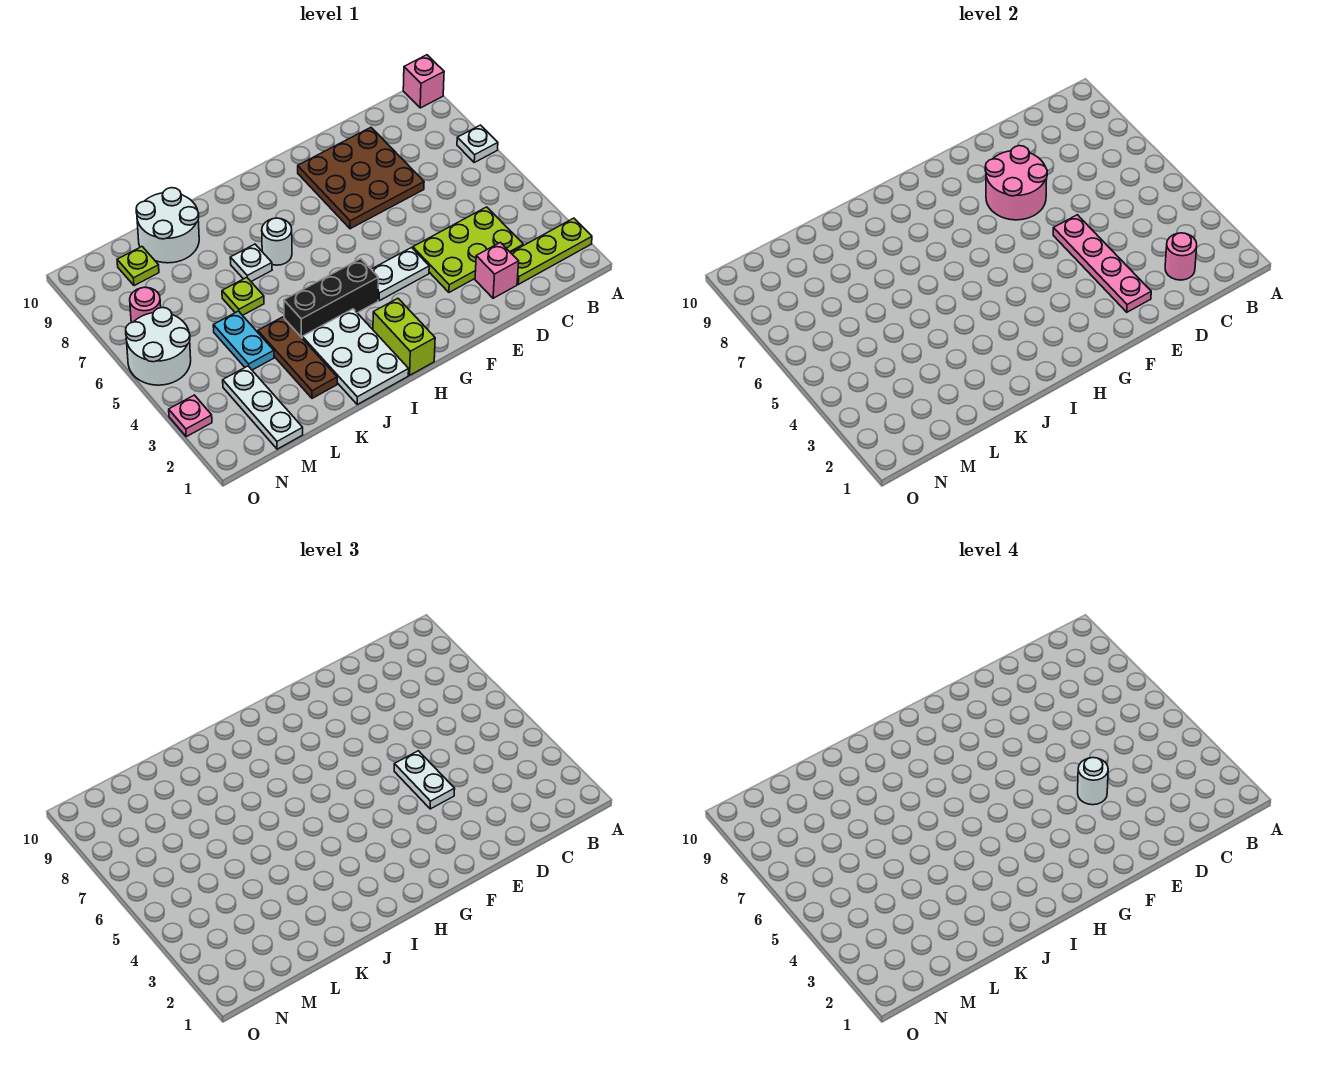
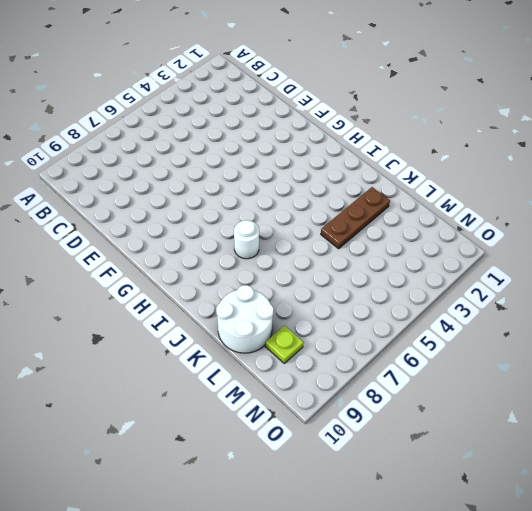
none -> lime 1x3 plate [511,218,592,284]
none -> white 1x1 plate [457,125,498,162]
none -> pink 1x1 brick [403,55,444,108]

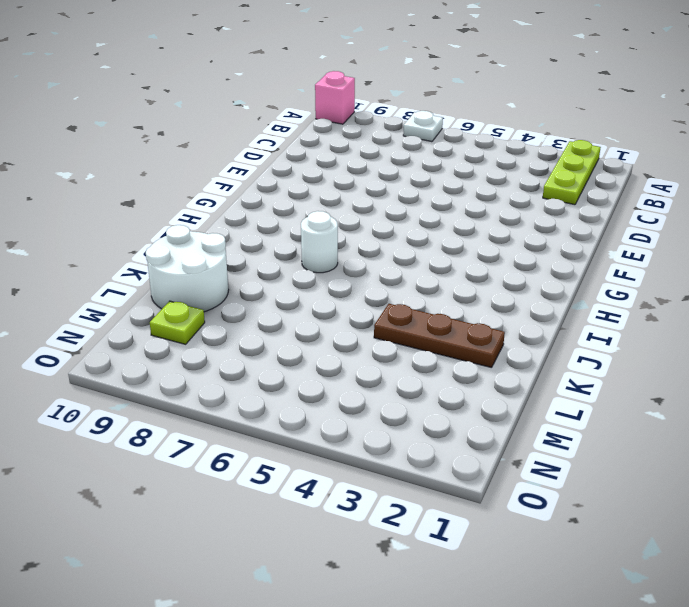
none -> lime 2x3 plate [413,207,523,292]
none -> pink 1x1 brick [475,242,519,298]
none -> brown 3x3 plate [298,128,424,229]

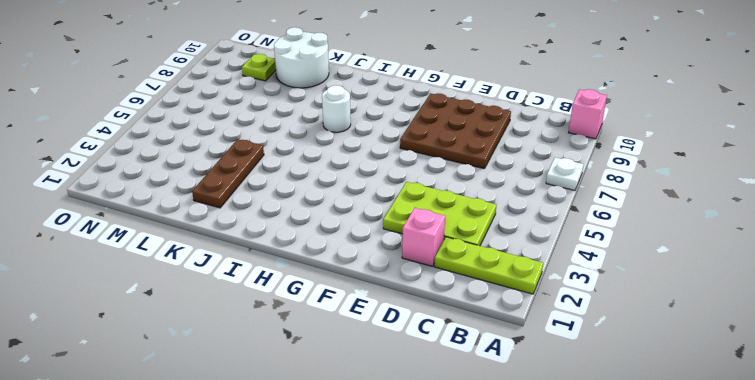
none -> white 1x2 plate [371,248,429,301]
none -> lime 1x2 brick [373,298,435,375]
none -> black 1x3 brick [284,259,378,337]

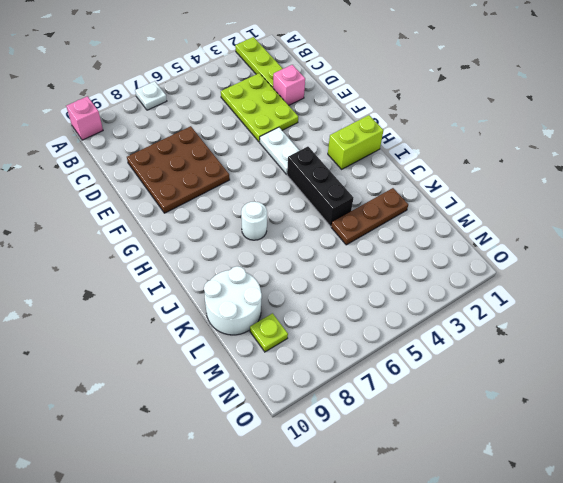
none -> white 2x3 plate [302,309,409,404]
none -> white 1x1 plate [230,244,272,281]
none -> lime 1x1 plate [222,277,264,315]

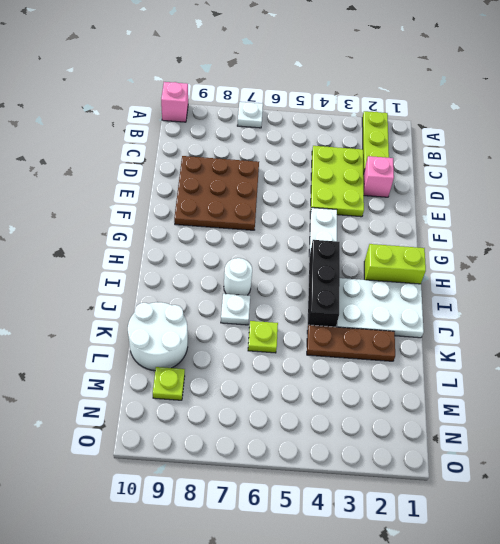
none -> cyan 1x2 plate [213,311,274,370]
none -> white 1x3 plate [223,366,303,449]
none -> white 2x2 round brick [126,308,191,385]

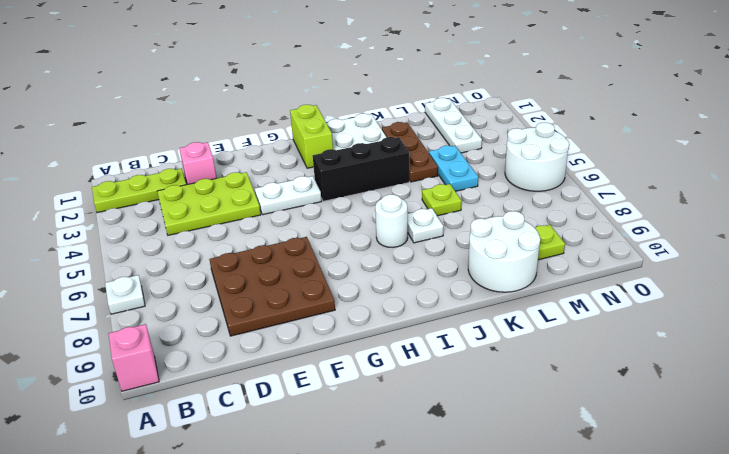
none -> pink 1x1 round brick [130,287,161,323]
none -> pink 1x1 plate [169,395,212,437]
none -> pink 1x1 round brick [1165,233,1197,280]

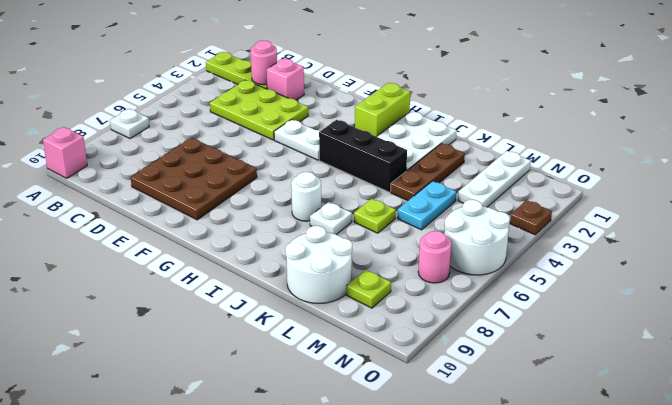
brown 1x1 plate [510,200,552,235] -> pink 1x1 plate [169,395,212,437]
none -> pink 1x4 plate [1053,215,1151,312]
none -> pink 2x2 round brick [985,146,1047,220]
none -> white 1x2 plate [394,751,455,809]

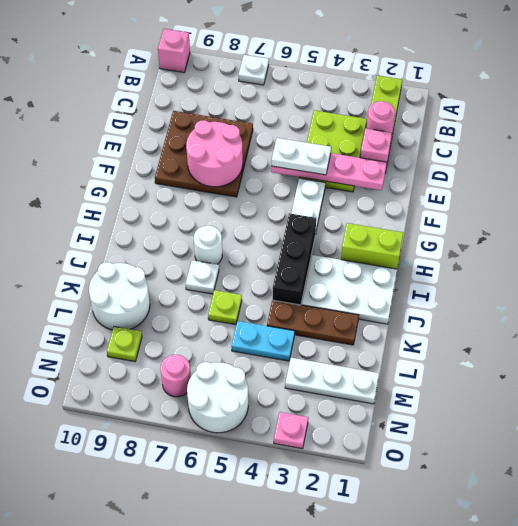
none -> white 1x1 round brick [1078,758,1108,805]

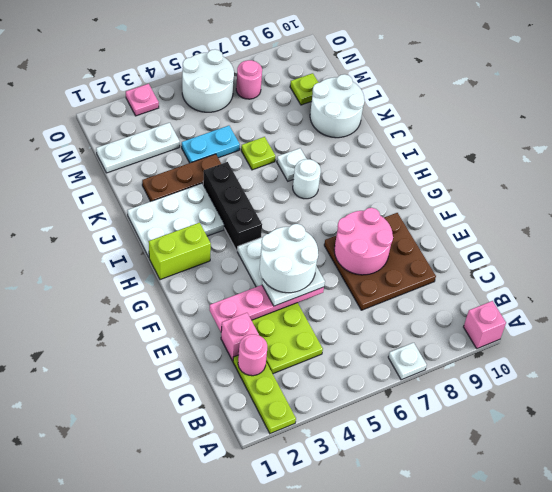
white 2x2 round brick [260,224,318,293] -> white 1x1 round brick [1078,758,1108,805]

